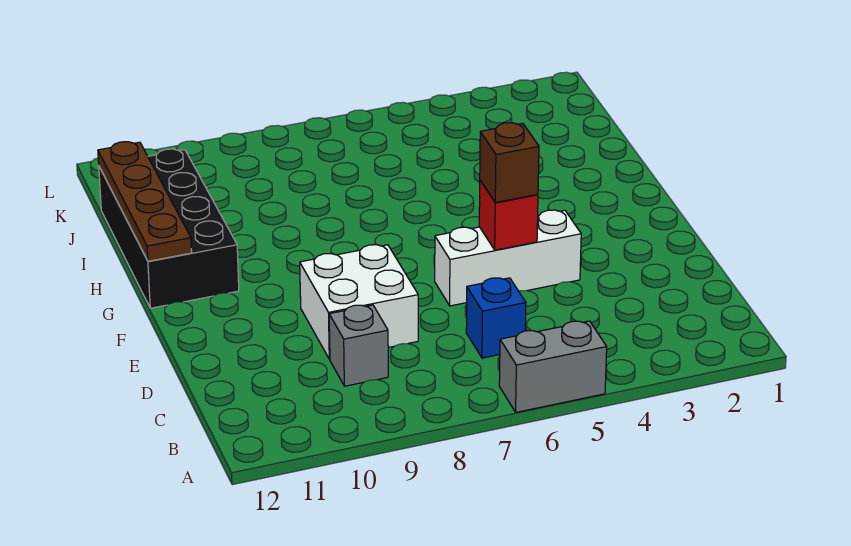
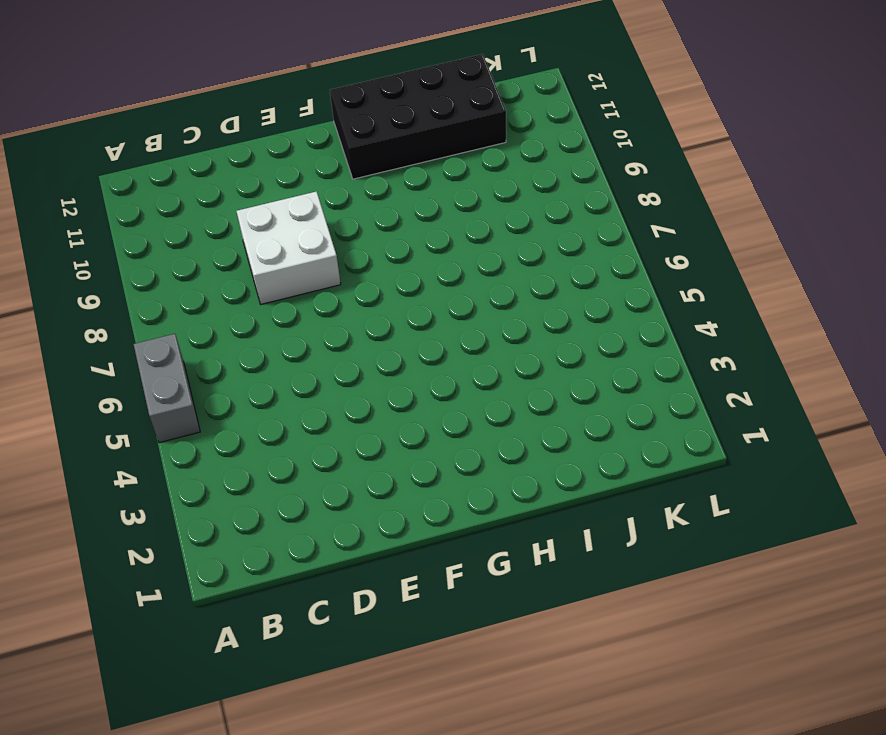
none -> blue 1x1 brick [466,278,526,358]
none -> grey 1x1 brick [329,305,388,386]

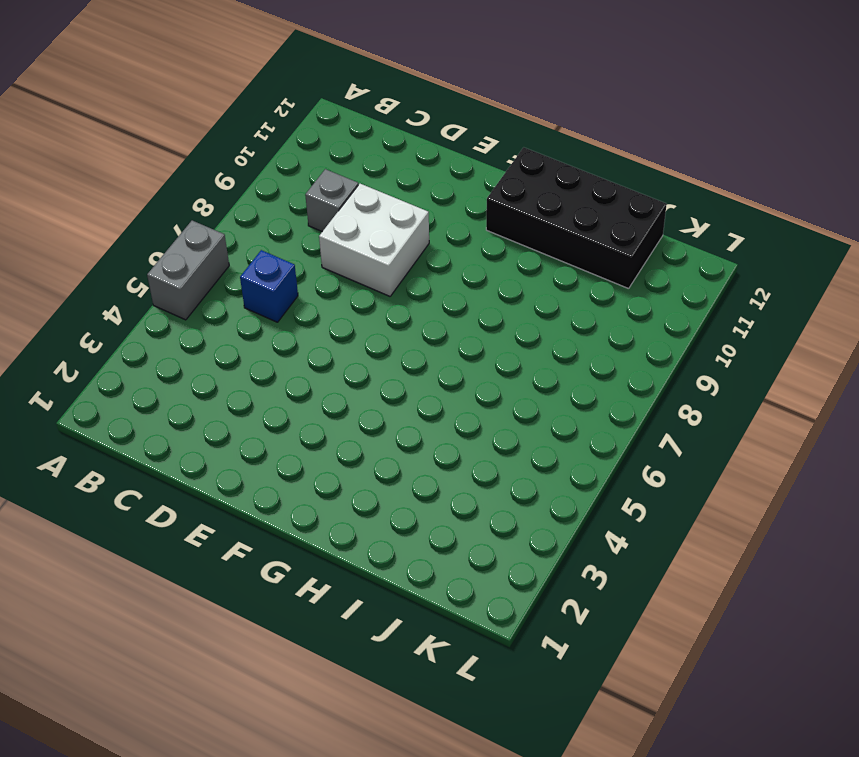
none -> white 1x3 brick [435,210,581,306]
none -> red 1x1 brick [479,180,538,250]

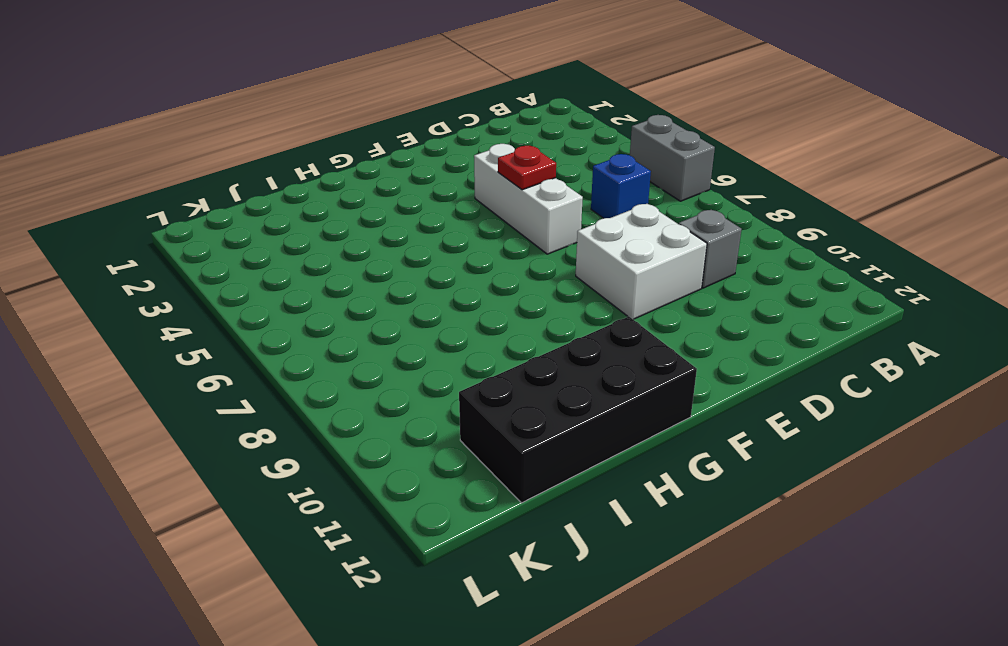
red 1x1 plate [498,146,556,190] -> red 1x1 brick [479,180,538,250]
none -> brown 1x4 plate [98,142,192,261]
none -> brown 1x1 brick [480,123,539,203]

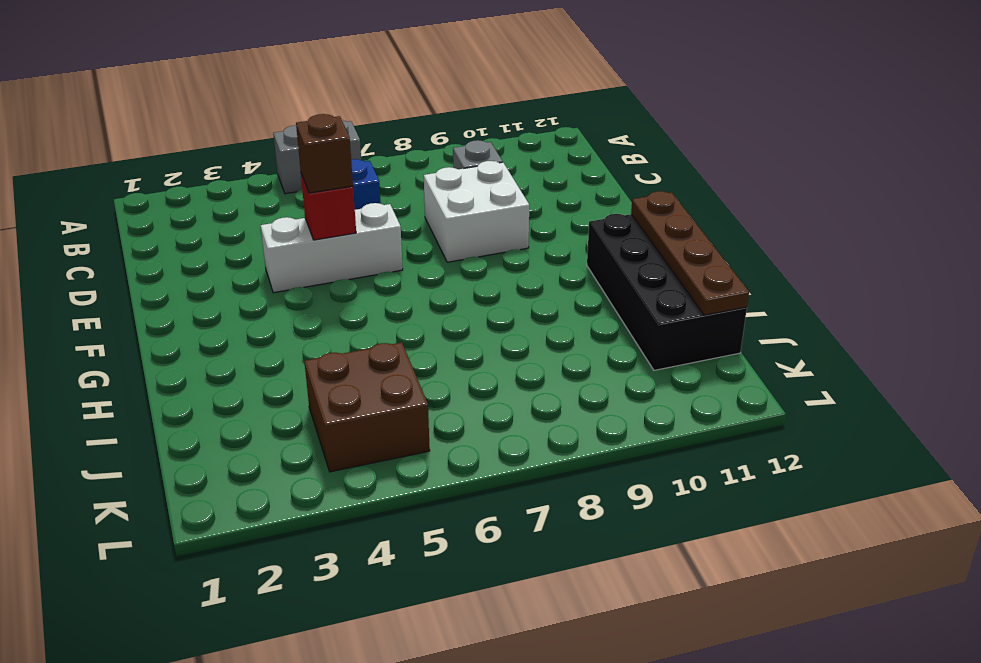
brown 2x2 brick [304,342,430,472] -> none

